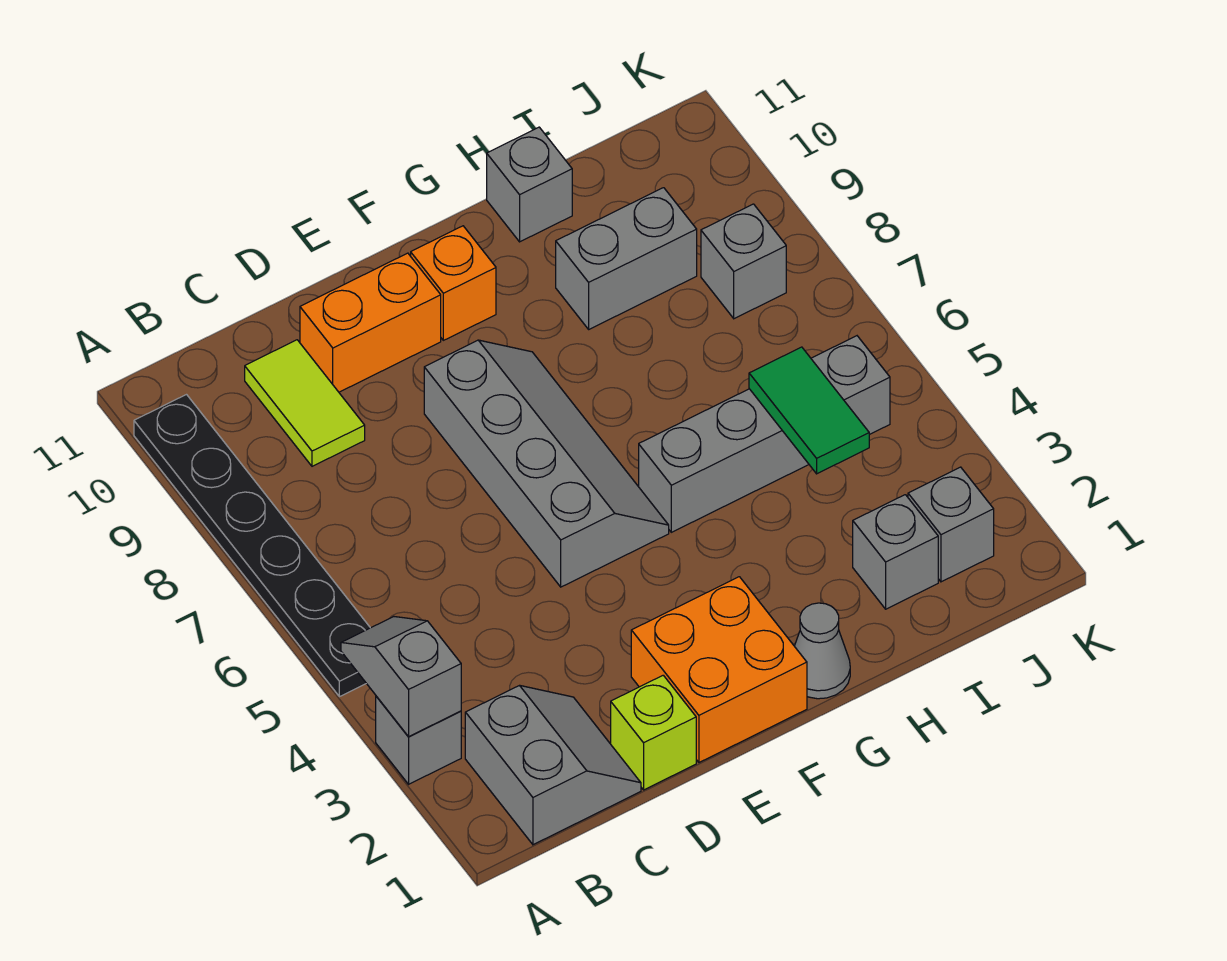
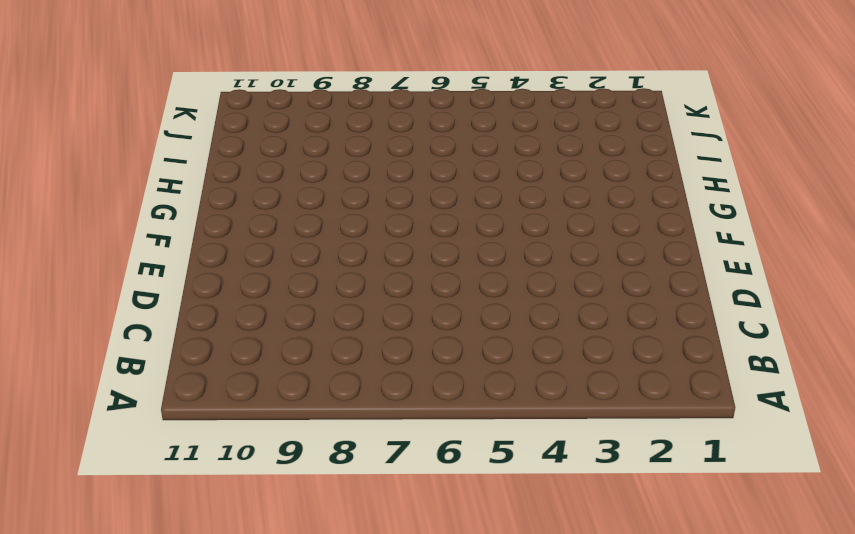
none -> grey 1x1 brick [376,696,461,784]
none -> black 1x6 plate [134,395,370,697]
none -> grey 2x2 slope [465,685,641,845]

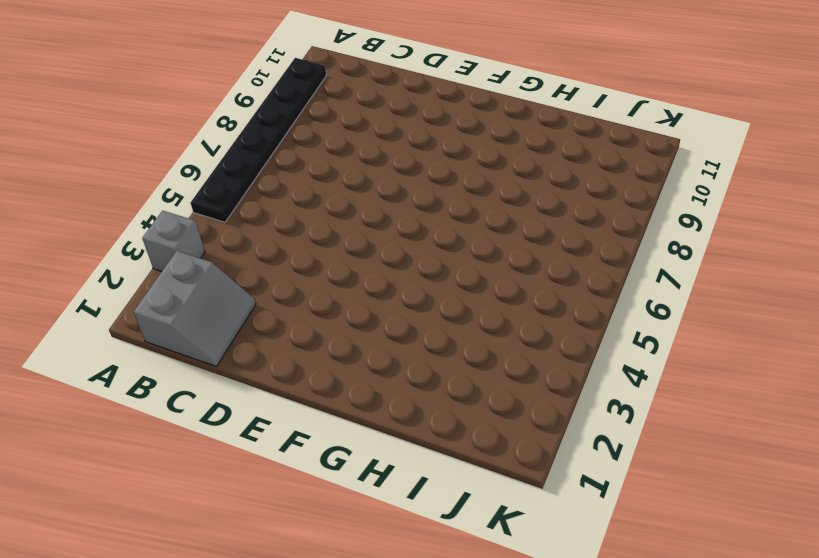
none -> lime 1x2 tile [245,340,365,466]
none -> lime 1x1 brick [611,675,696,790]
none -> orange 1x2 brick [300,253,441,392]

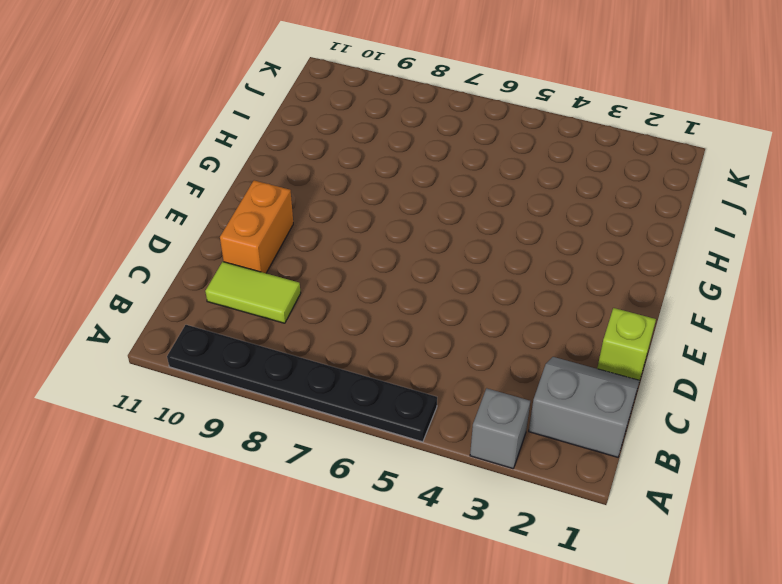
none -> orange 2x2 brick [631,577,807,762]
none -> grey 2x4 slope [424,340,669,587]
none -> orange 1x1 brick [411,226,496,340]

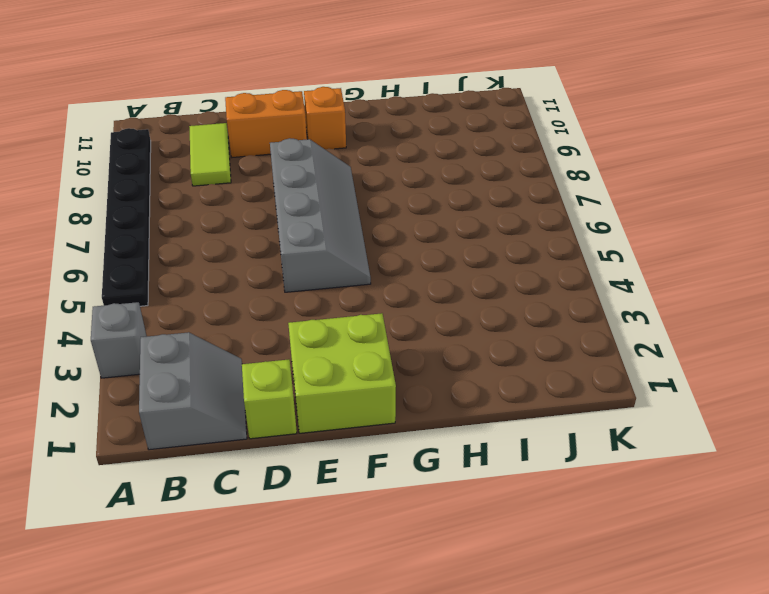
lime 2x2 brick [288,313,396,433] -> orange 2x2 brick [631,577,807,762]
none -> grey 1x1 cone [795,603,850,699]
none -> grey 1x4 brick [639,336,890,532]
none -> grey 1x2 brick [556,188,697,329]

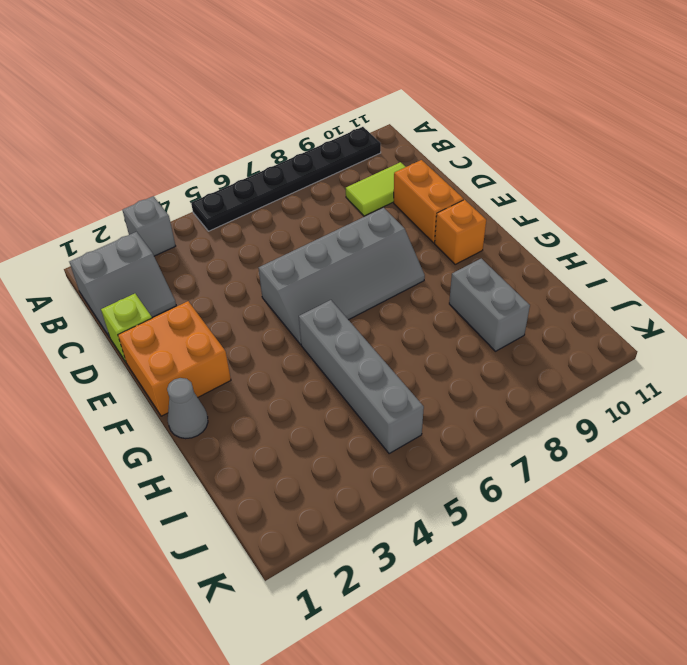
none -> grey 1x1 brick [487,127,572,242]
none -> grey 1x1 brick [853,495,938,609]
none -> grey 1x1 brick [908,467,994,582]

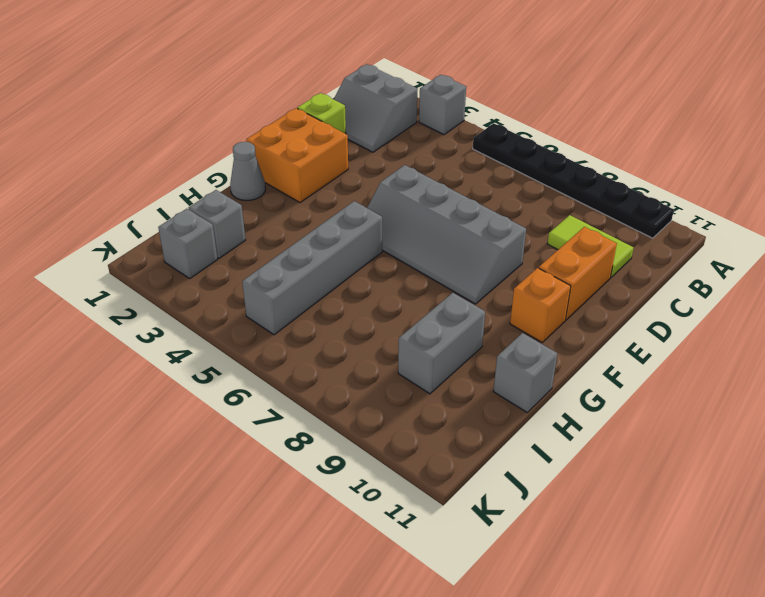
none -> grey 1x1 brick [701,204,786,319]
none -> grey 1x2 slope [341,617,461,737]
none -> green 1x2 tile [749,347,869,474]

